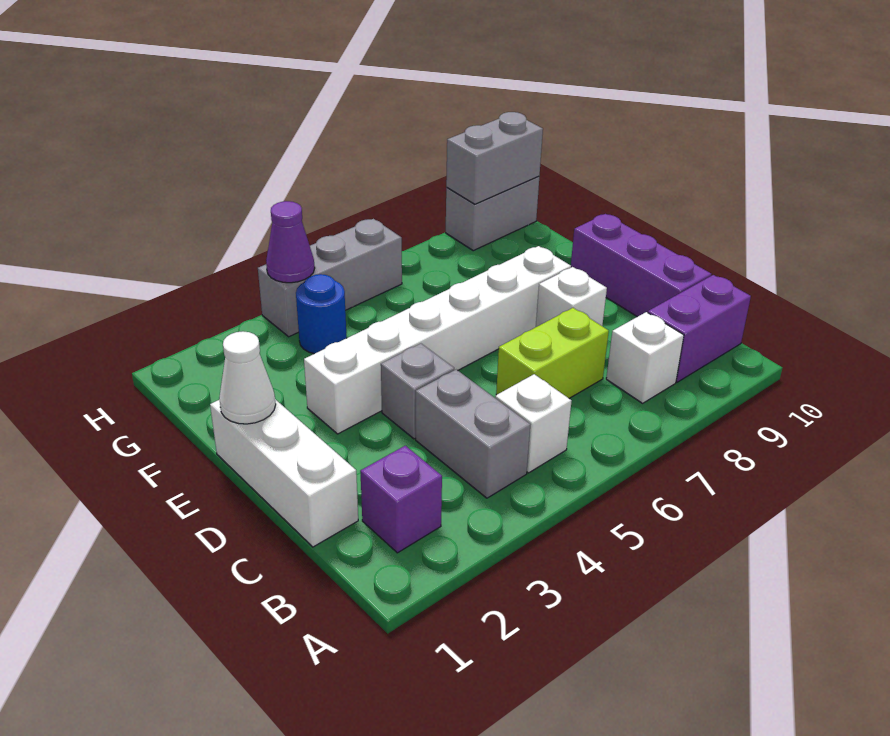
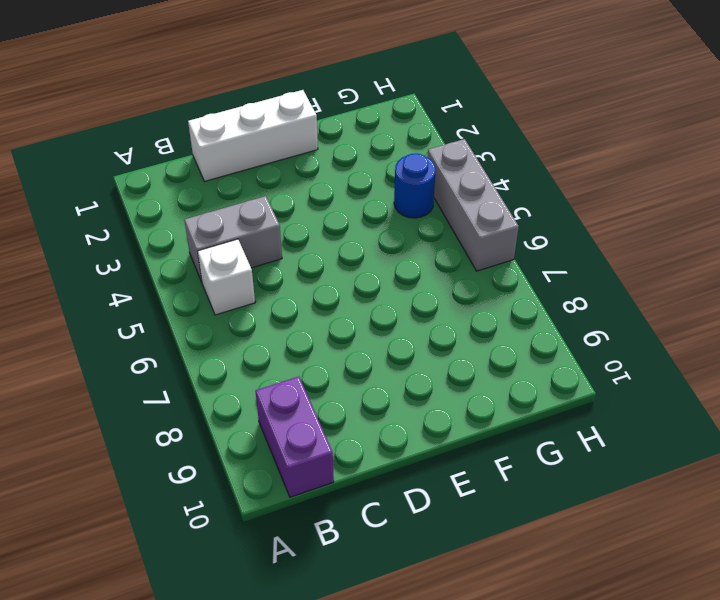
none -> purple 1x1 brick [360,446,442,553]
none -> white 1x1 brick [606,312,684,403]
none -> lime 1x2 brick [496,308,609,398]

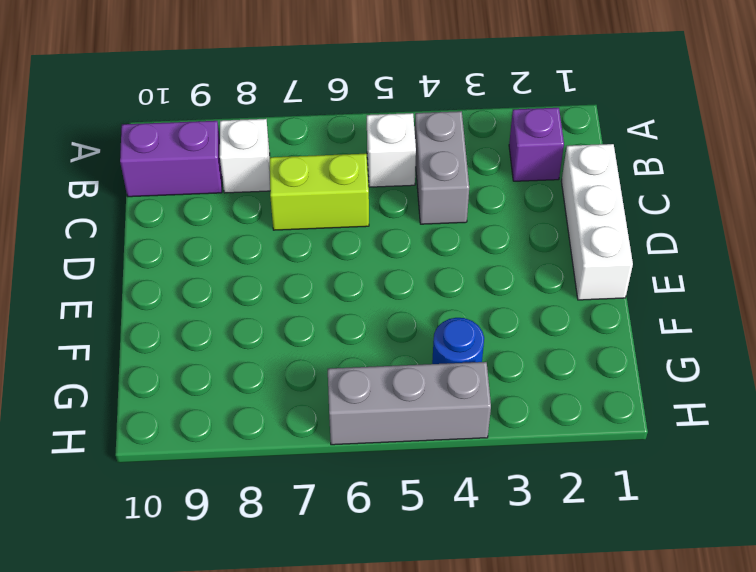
none -> purple 1x3 brick [571,214,711,317]
none -> grey 1x1 brick [381,344,454,439]
none -> white 1x1 brick [536,267,607,327]

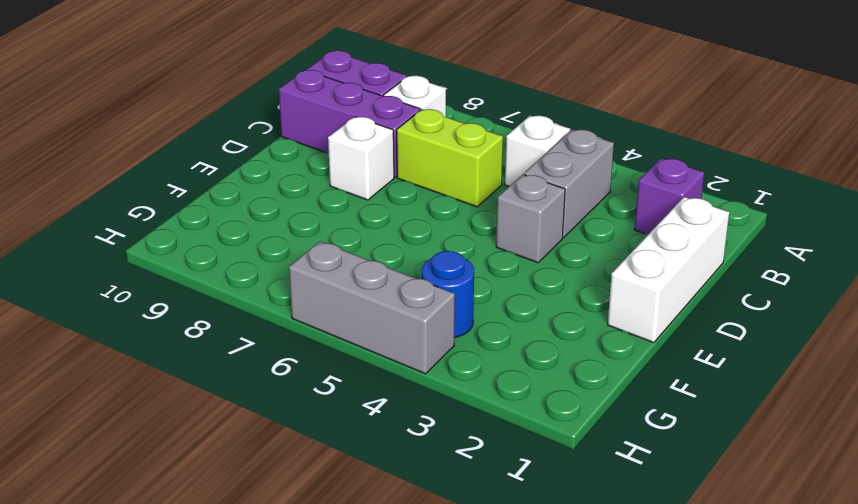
purple 1x3 brick [279,70,420,177] -> purple 1x3 brick turned to [571,214,711,317]
none -> white 1x6 brick [304,246,571,434]
none -> grey 1x2 brick [446,176,539,251]
none -> white 1x1 cone [219,331,276,424]

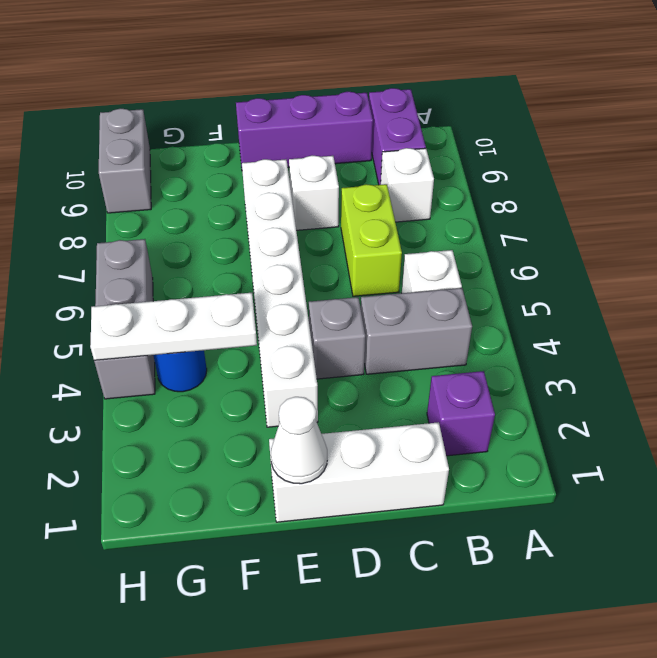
white 1x3 plate [90,293,257,361] -> purple 1x1 cone [266,201,315,283]
none -> grey 1x2 brick [446,112,543,204]

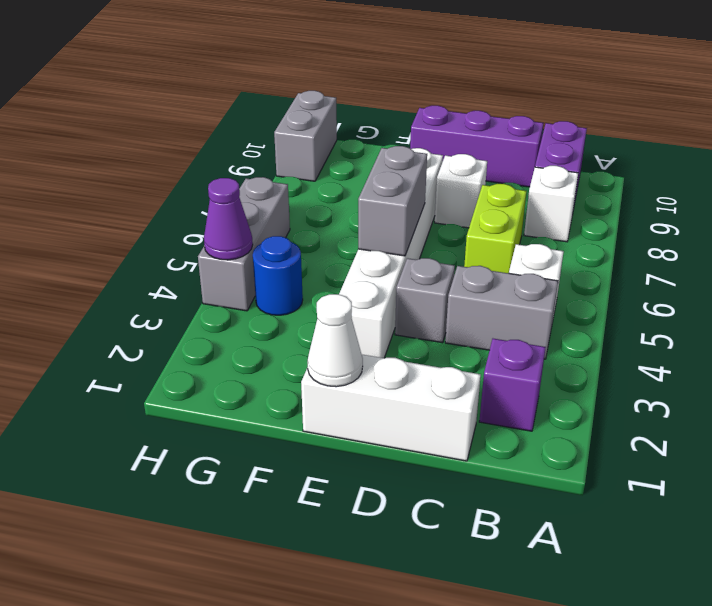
grey 1x2 brick [358,146,427,256] -> grey 1x2 brick moved to [446,112,543,204]

